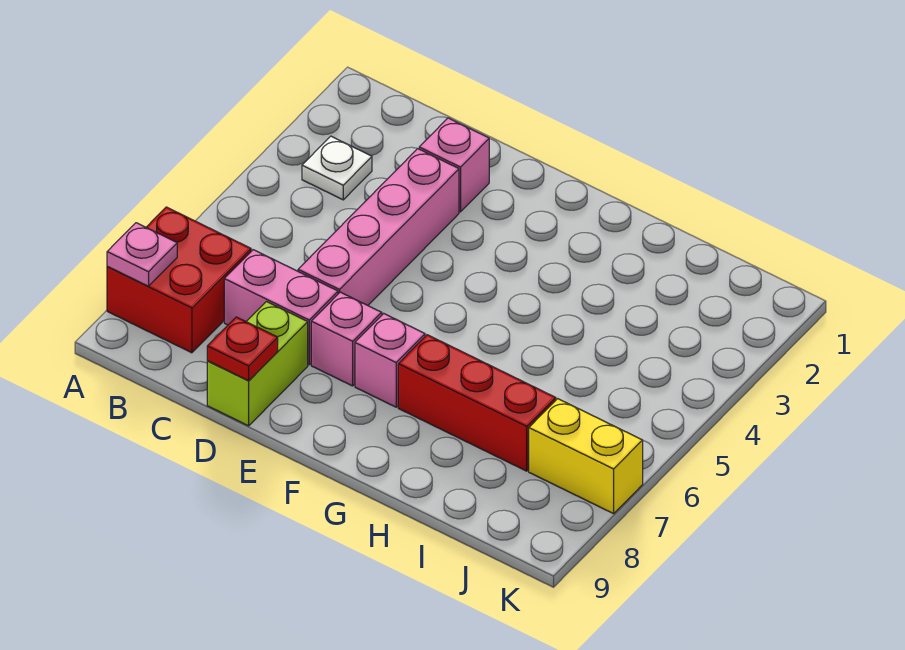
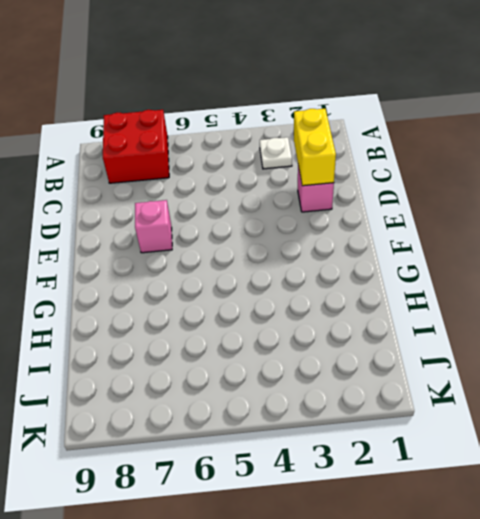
yellow 1x2 brick [294,109,336,186] -> yellow 1x2 brick moved to [529,399,643,514]
none -> pink 1x2 brick [224,250,338,365]
none -> pink 1x4 brick [298,149,459,305]
none -> lime 1x2 brick [207,302,308,426]

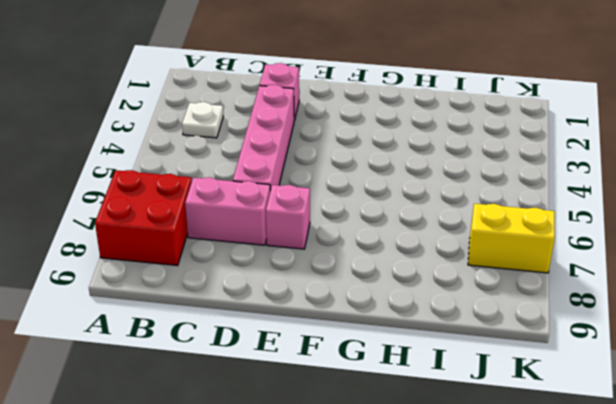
none -> lime 1x2 brick [207,302,308,426]
none -> pink 1x1 brick [355,314,425,407]
none -> red 1x3 brick [398,335,556,471]

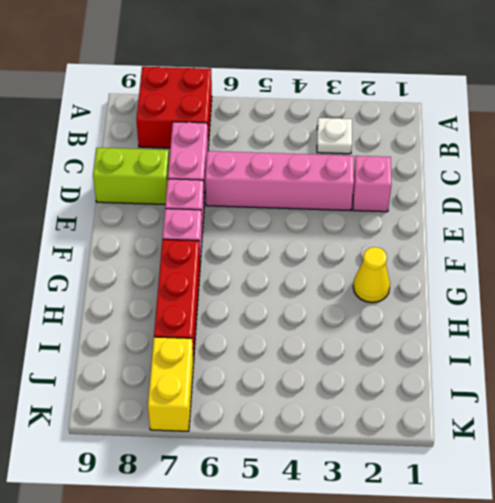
yellow 1x1 cone [353,247,390,303] -> none
none -> pink 1x1 plate [107,223,177,286]
none -> red 1x1 plate [207,317,278,381]

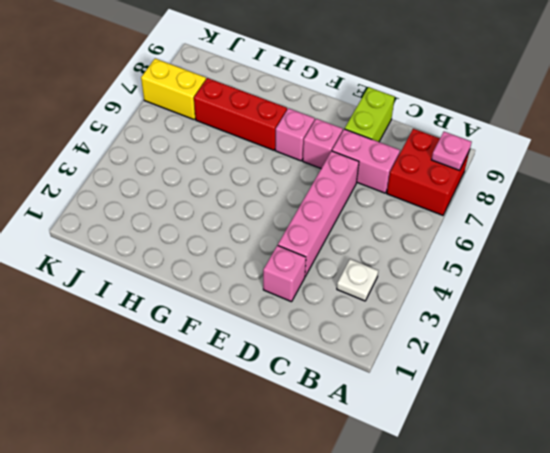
none -> red 1x1 plate [207,317,278,381]

